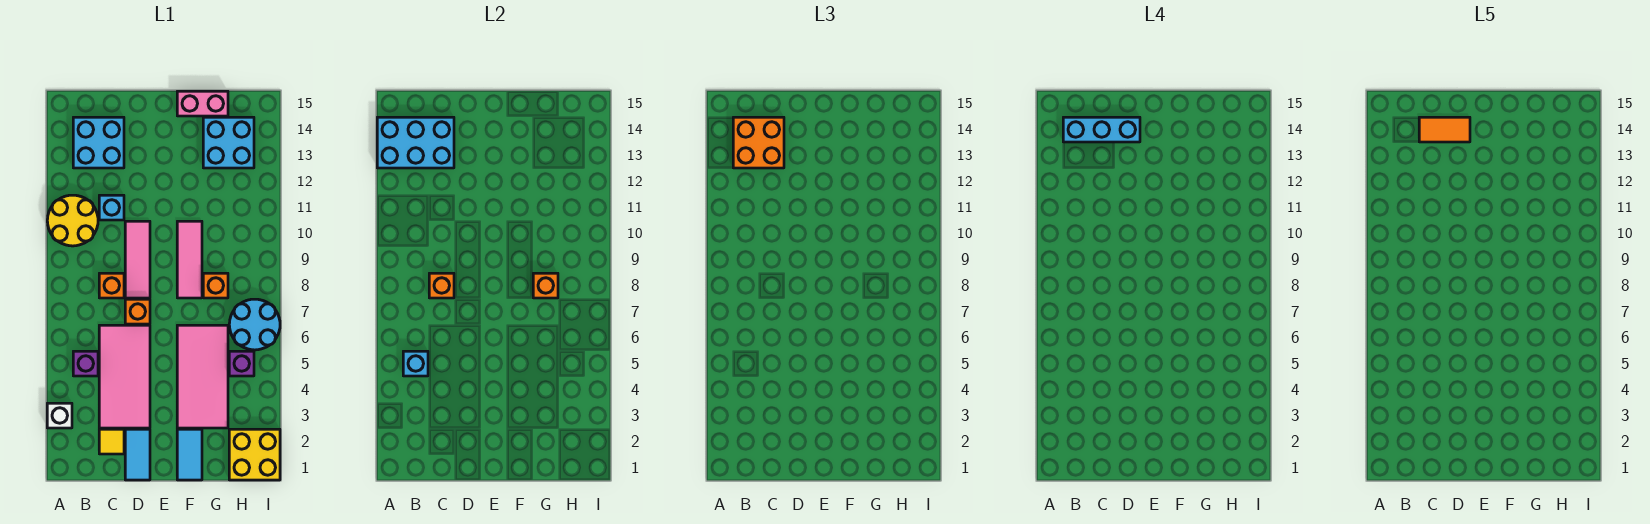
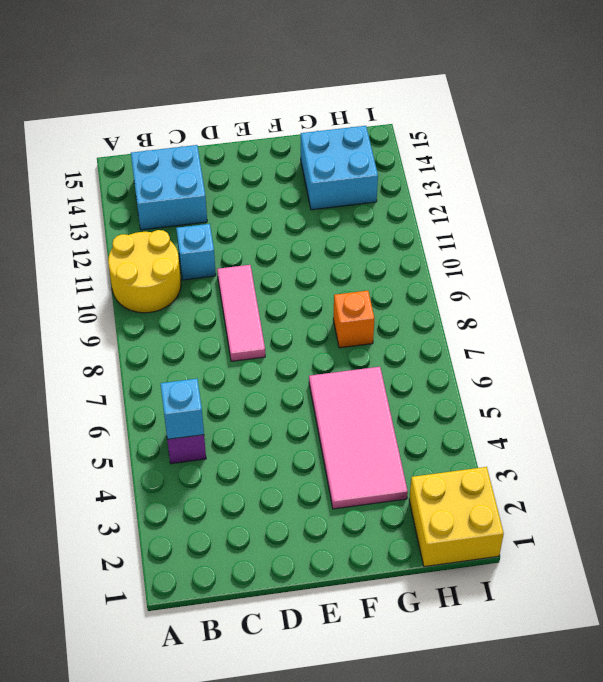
none -> white 1x1 brick [47,403,72,428]
none -> yellow 1x1 tile [99,429,124,454]
none -> pink 2x4 tile [99,325,150,428]

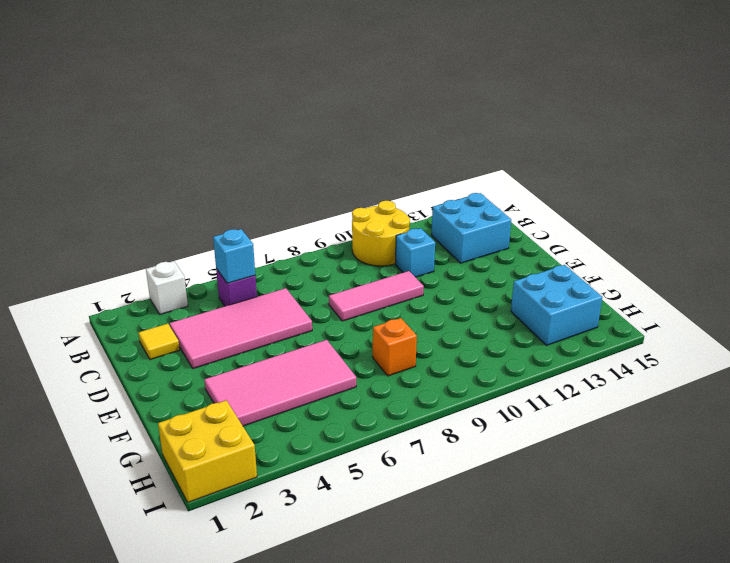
none -> orange 1x1 brick [99,273,124,298]
none -> cyan 1x2 tile [125,429,150,480]
none -> orange 1x1 brick [125,299,150,324]

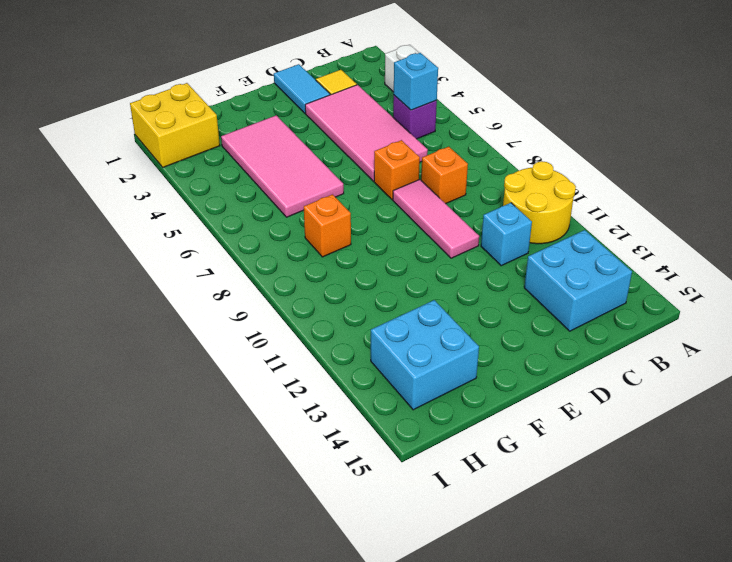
none -> cyan 1x2 tile [177,429,202,480]
none -> pink 1x3 tile [177,221,202,298]
none -> pink 1x2 brick [177,91,228,116]

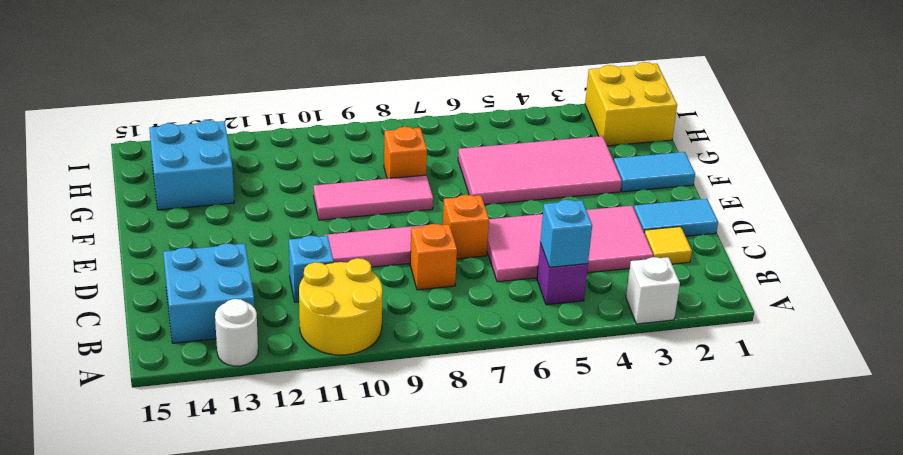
white 1x1 round brick [215,299,258,366] -> none
none -> pink 1x2 brick [177,91,228,116]
none -> purple 1x1 brick [229,351,254,376]
none -> cyan 2x2 round brick [229,299,280,350]

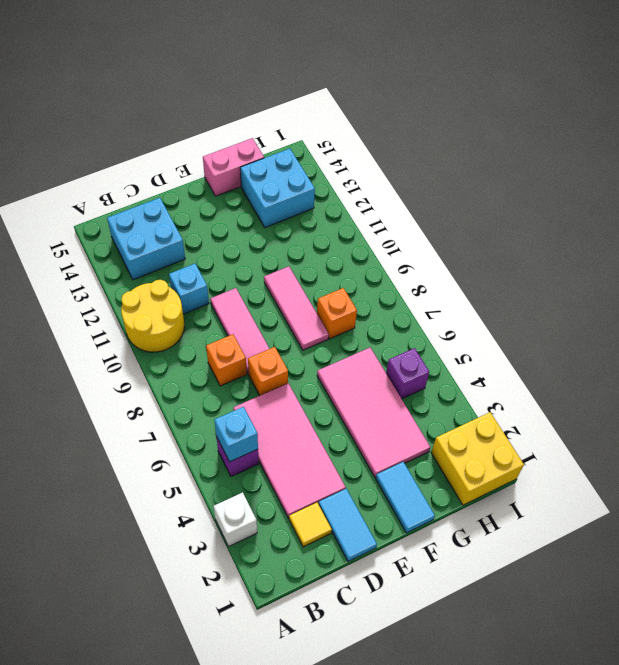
none -> cyan 2x2 round brick [229,299,280,350]
none -> cyan 2x3 brick [377,117,454,168]
none -> orange 1x1 brick [429,273,454,298]

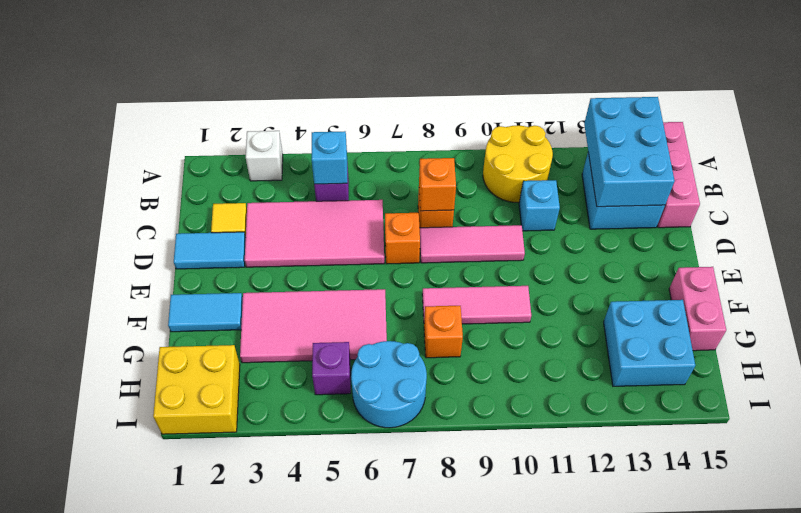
pink 1x3 brick [657,122,700,228] -> none
none -> orange 1x1 brick [533,273,558,298]
none -> orange 2x2 brick [733,117,784,168]
none -> cyan 1x3 brick [1063,117,1140,142]

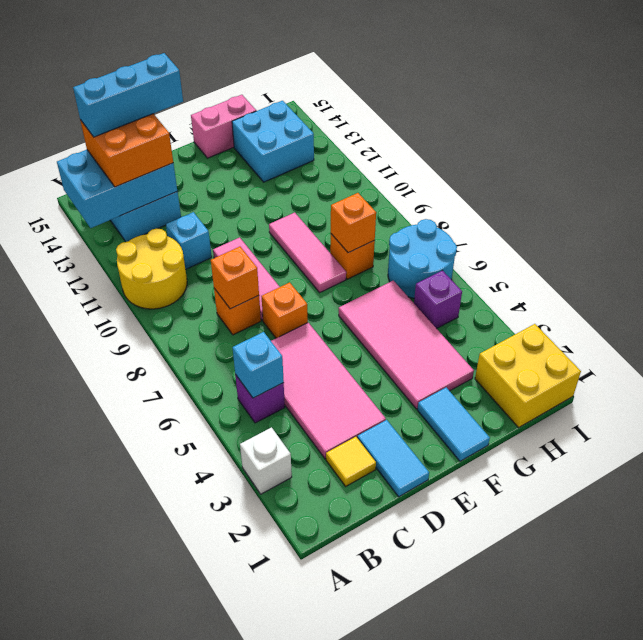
none -> orange 1x2 tile [1419,117,1470,142]

